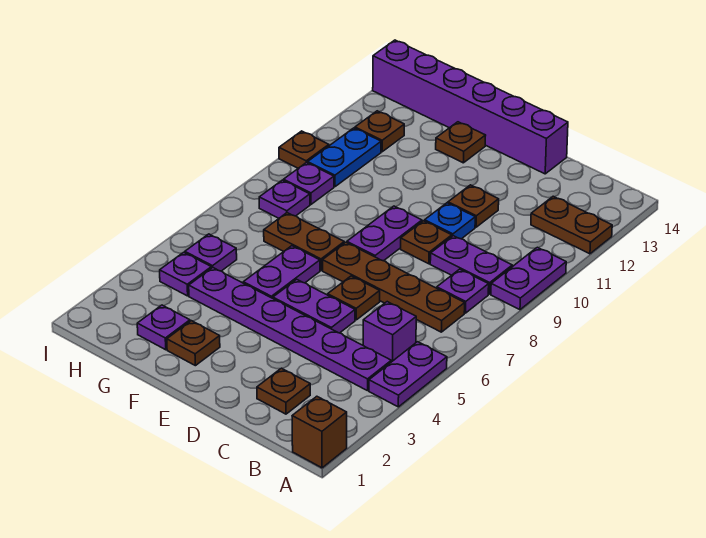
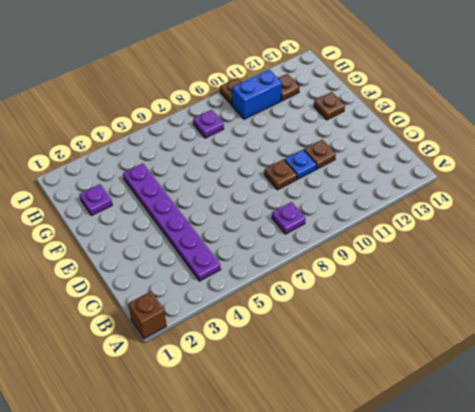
blue 1x2 brick [232,70,282,119] -> blue 1x2 plate [308,128,381,187]
none -> purple 1x2 plate [369,342,447,407]
none -> purple 1x2 plate [491,247,566,310]
none -> brown 1x2 plate [531,196,612,254]

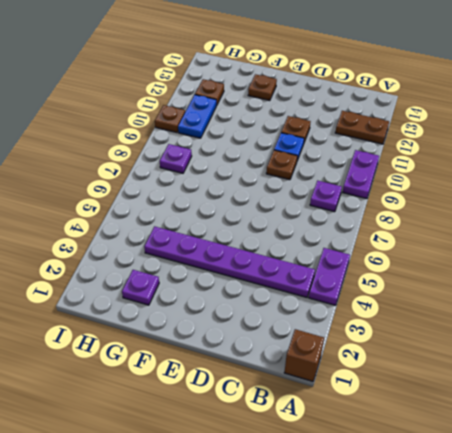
none -> purple 1x1 brick [363,302,416,362]
none -> brown 1x4 plate [322,242,465,332]
none -> purple 1x2 plate [430,236,512,294]

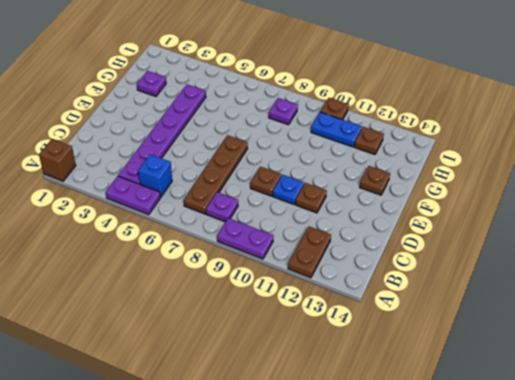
blue 1x1 brick [138,154,172,197] -> purple 1x1 brick [363,302,416,362]
none -> purple 1x2 plate [430,236,512,294]
none -> brown 1x1 plate [257,368,310,414]
none -> purple 1x2 plate [273,279,355,333]

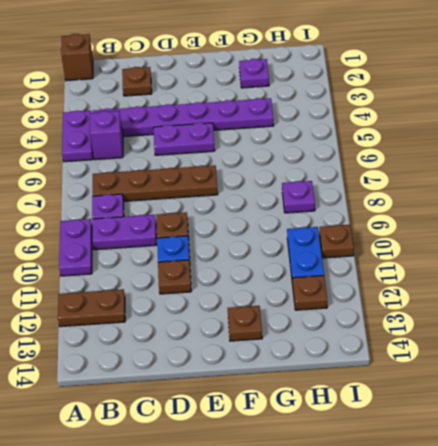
none -> brown 1x1 plate [328,276,380,320]
none -> purple 1x6 brick [373,40,568,174]
none -> purple 1x2 plate [347,206,422,261]

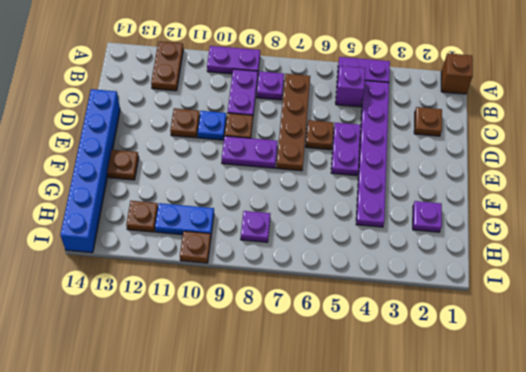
blue 1x6 brick [60,89,120,253] -> purple 1x6 brick [373,40,568,174]
none -> brown 1x1 plate [167,321,220,366]
none -> purple 1x2 plate [243,246,320,298]
none -> brown 1x2 plate [264,213,344,270]

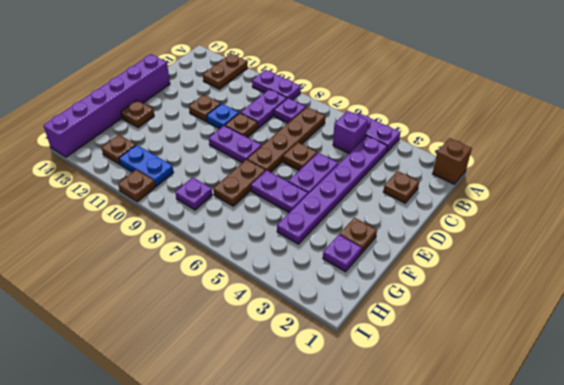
none -> purple 1x1 plate [160,252,211,296]
none -> purple 1x1 plate [185,234,237,271]
none -> purple 1x1 plate [284,163,334,204]

